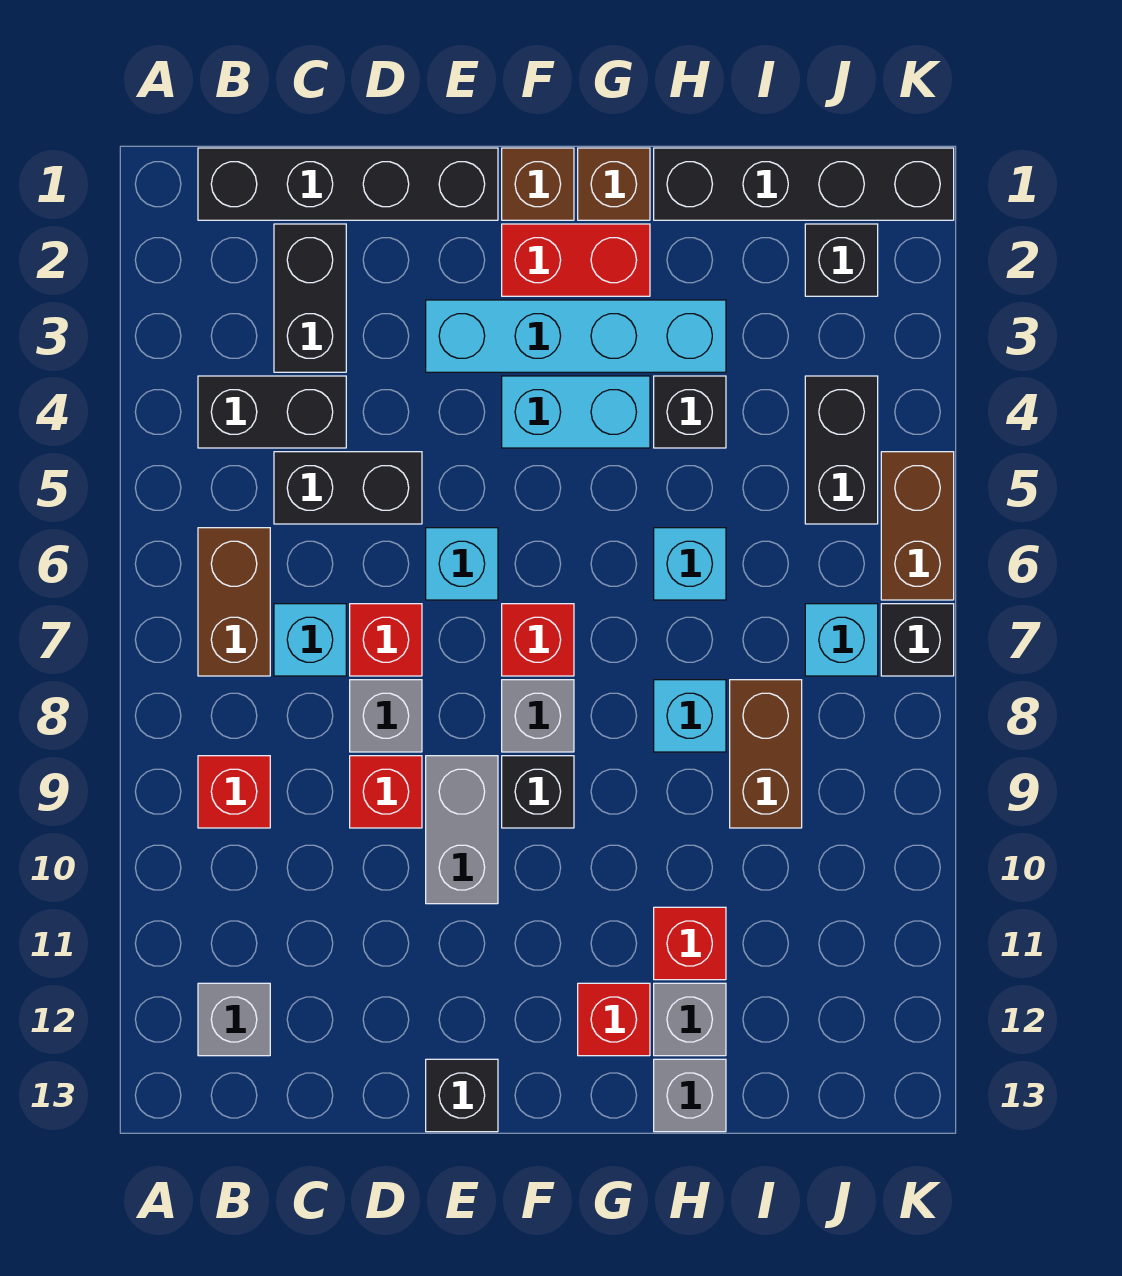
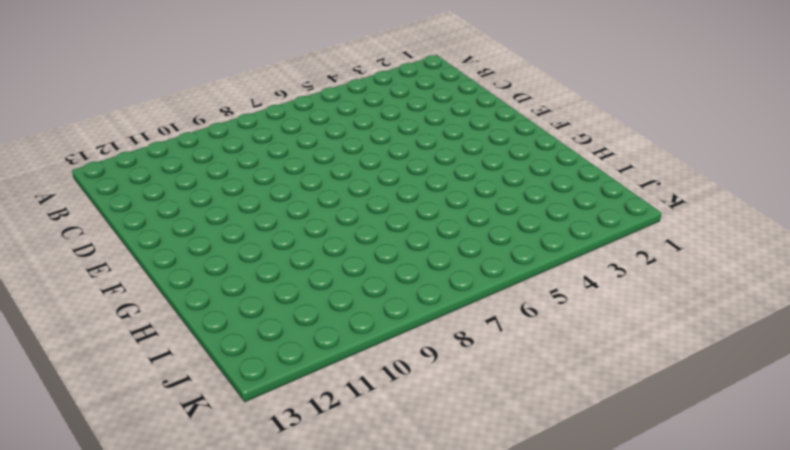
none -> black 1x4 brick [198,148,498,220]
none -> black 1x2 brick [198,376,346,448]
none -> brown 1x2 brick [198,528,270,676]
none -> red 1x1 brick [198,756,270,828]

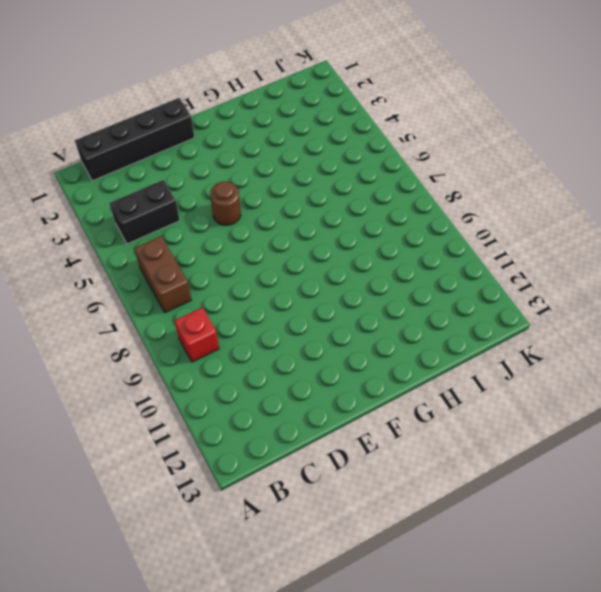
brown 1x1 round brick [210,182,241,225] -> none
none -> grey 1x1 brick [198,983,270,1056]
none -> black 1x2 brick [274,224,346,372]
none -> black 1x2 brick [274,452,422,524]
none -> cyan 1x1 brick [274,604,346,676]

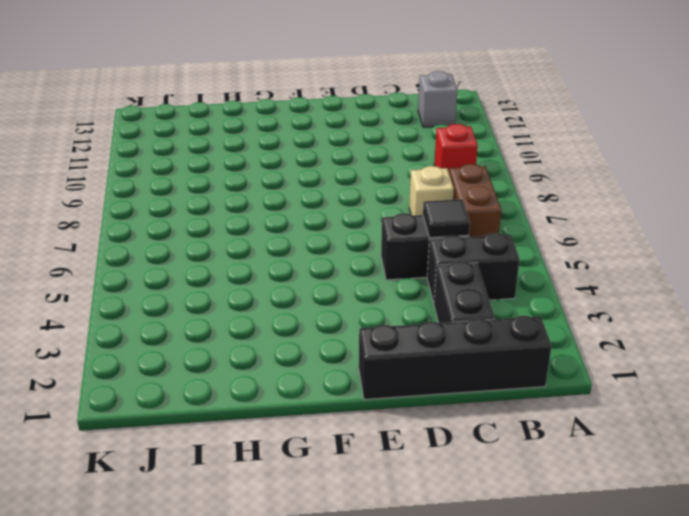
black 1x1 tile [423,199,470,238] -> none
tan 1x1 brick [409,166,454,216] -> cyan 1x1 brick [274,604,346,676]
none -> red 1x1 brick [350,604,422,676]
none -> grey 1x1 brick [350,680,422,752]
none -> red 1x1 brick [350,756,422,828]
none -> cyan 1x4 brick [426,300,726,372]

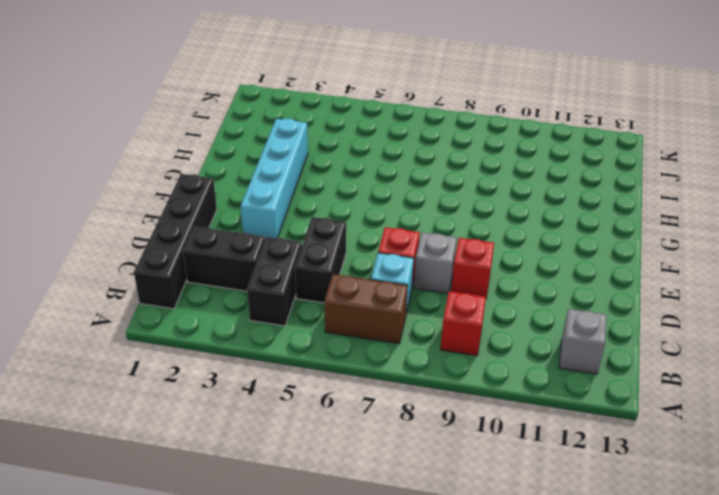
none -> cyan 1x1 brick [426,528,498,600]
none -> grey 1x2 brick [426,756,498,904]
none -> black 1x1 brick [426,1059,498,1132]
none -> brown 1x1 brick [502,148,574,220]

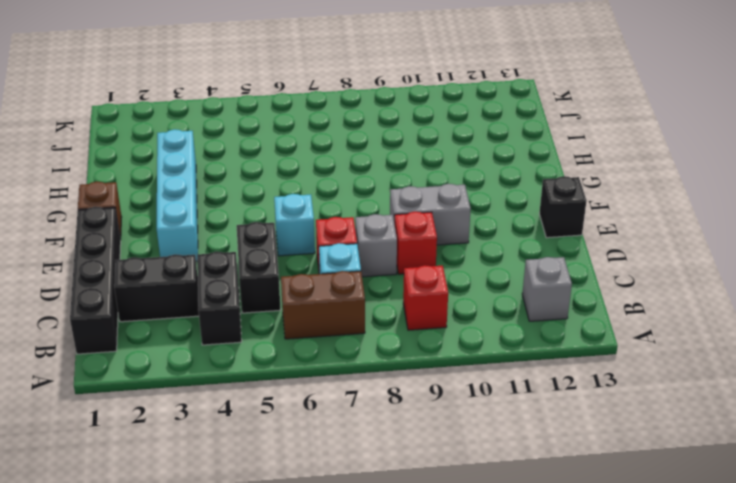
none -> red 1x2 brick [502,224,650,296]
none -> cyan 1x2 brick [502,376,650,448]
none -> red 1x1 brick [502,604,574,676]
none -> grey 1x1 brick [502,680,574,752]

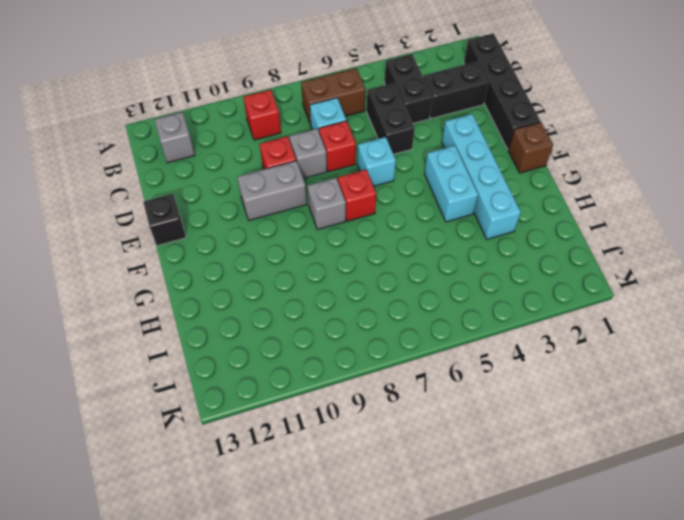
none -> red 1x2 brick [502,224,650,296]
none -> black 1x1 brick [502,756,574,828]
none -> brown 1x1 brick [578,148,650,220]
none -> red 1x1 brick [578,983,650,1056]

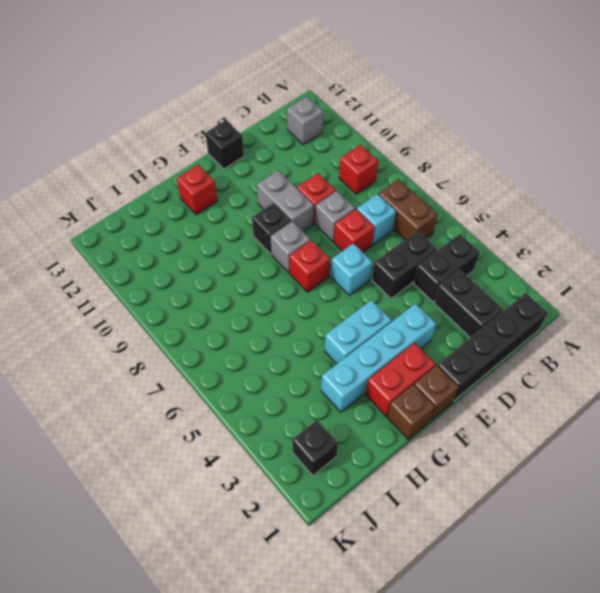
none -> black 1x4 brick [654,148,954,220]
none -> black 1x1 brick [654,376,726,448]
none -> cyan 1x1 brick [654,528,726,600]
none -> cyan 1x1 brick [654,680,726,752]

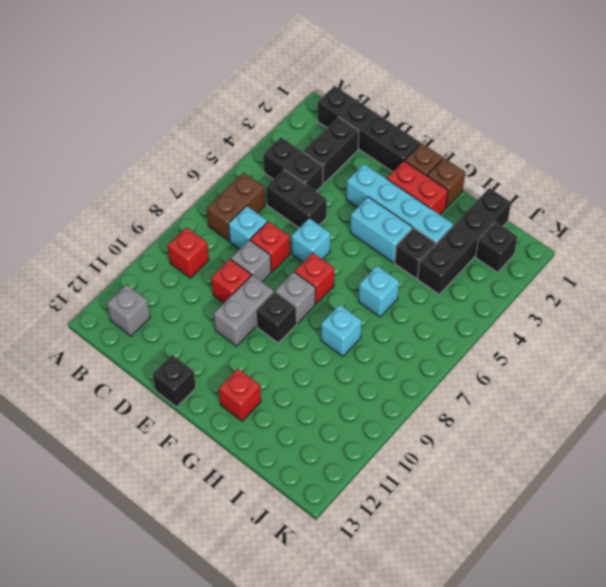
black 1x4 brick [418,188,511,294] -> black 1x4 brick turned to [654,148,954,220]
none -> red 1x1 brick [654,907,726,980]
none -> grey 1x1 brick [654,983,726,1056]
none -> grey 1x1 brick [654,1059,726,1132]
none -> brown 1x2 brick [730,680,802,828]

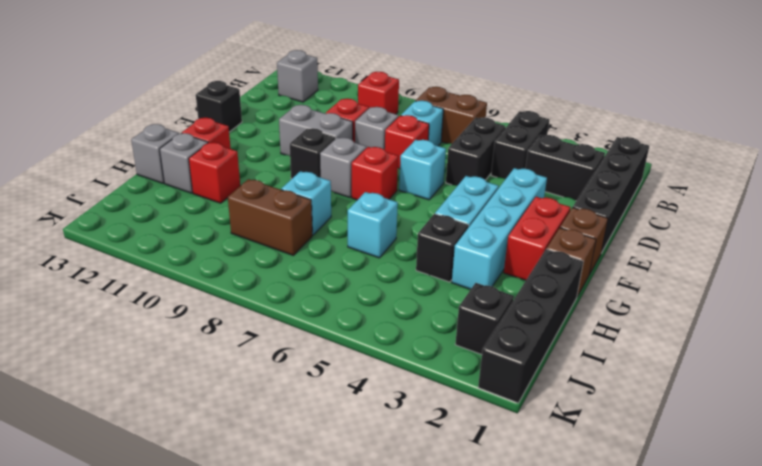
none -> black 1x2 brick [805,376,878,524]
none -> cyan 1x1 brick [805,604,878,676]
none -> brown 1x2 brick [881,452,954,600]
none -> black 1x1 brick [881,604,954,676]

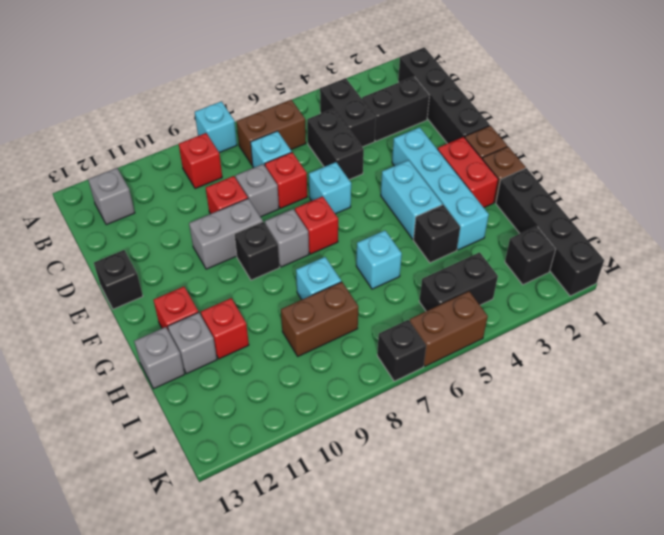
cyan 1x1 brick [195,101,237,153] -> cyan 1x1 brick moved to [805,604,878,676]

